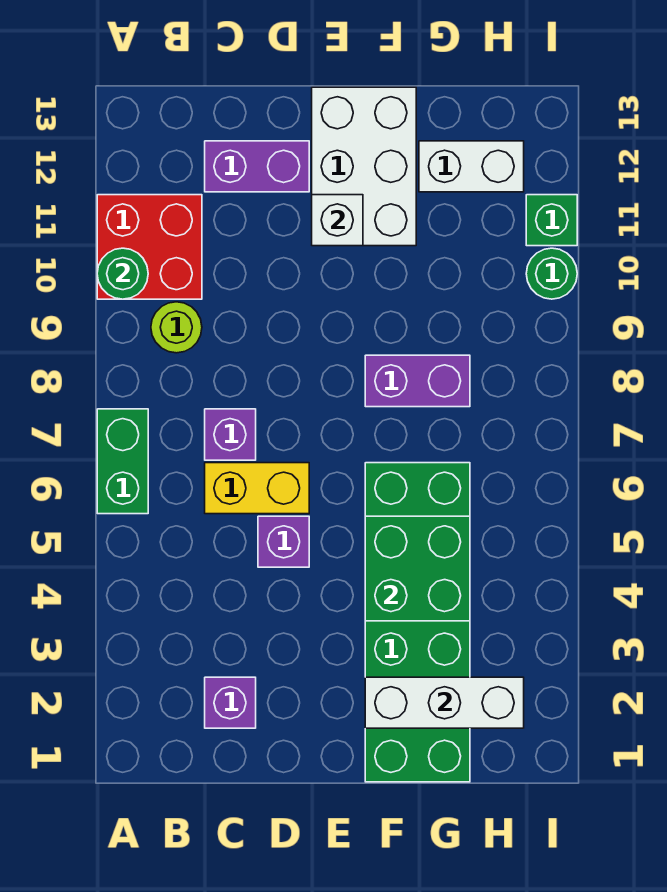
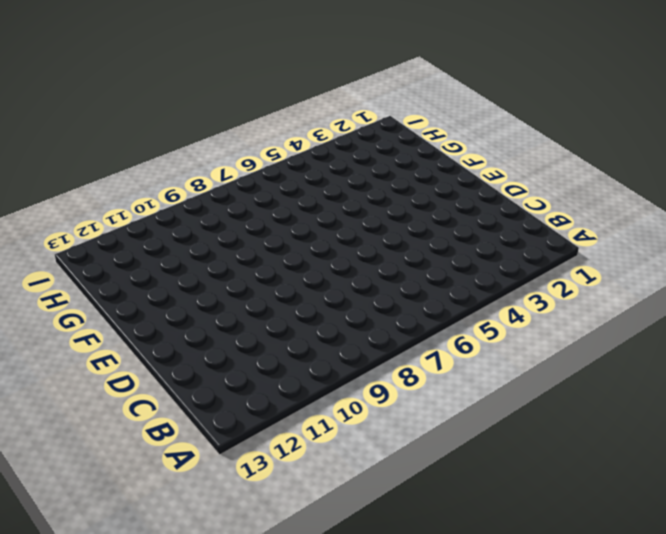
none -> green 1x2 brick [97,409,148,514]
none -> red 2x2 brick [97,195,202,299]
none -> lime 1x1 round brick [151,302,202,353]

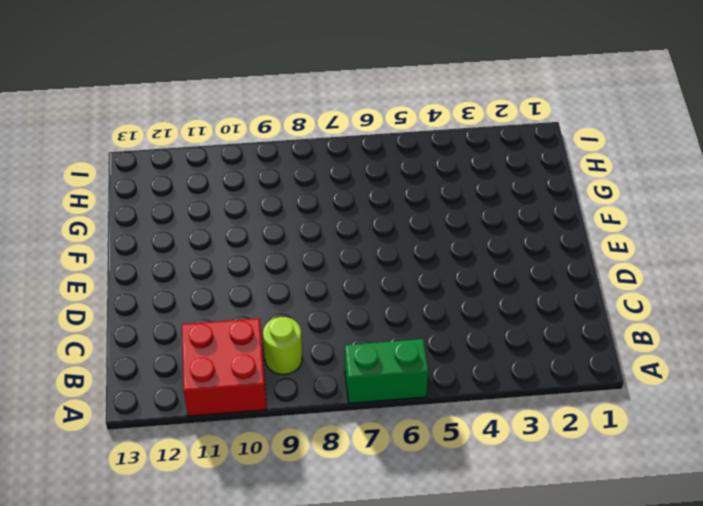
none -> purple 1x1 brick [205,677,256,728]
none -> yellow 1x2 brick [205,463,309,514]
none -> purple 1x1 brick [205,409,256,460]

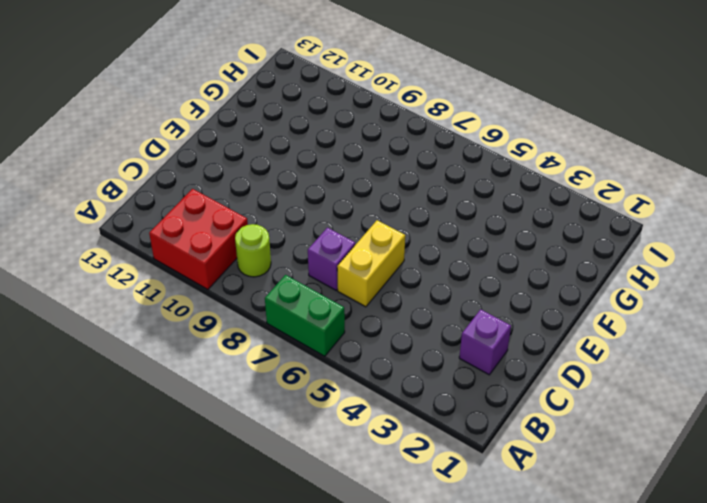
none -> purple 1x2 brick [205,141,309,192]
none -> purple 1x1 brick [258,516,309,567]
none -> white 2x3 brick [312,87,416,246]

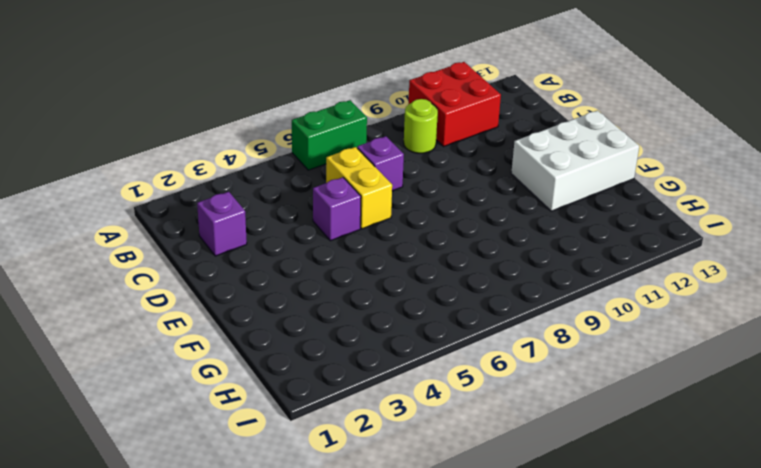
none -> purple 1x2 brick [205,141,309,192]
none -> green 2x6 brick [365,463,470,782]
none -> purple 1x2 brick [365,355,470,407]

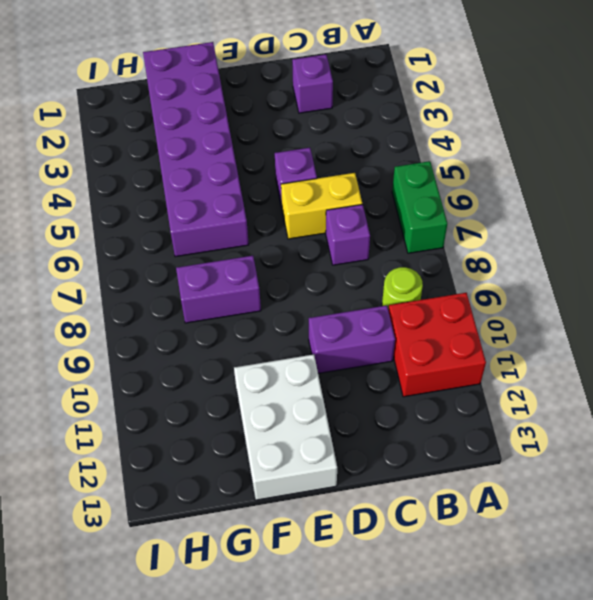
purple 1x2 brick [309,305,395,373] -> purple 1x2 brick moved to [205,141,309,192]
purple 2x6 brick [143,42,249,257] -> green 2x6 brick [365,463,470,782]
none -> white 1x2 brick [419,141,524,192]
none -> green 1x1 round brick [526,248,577,299]
none -> green 1x1 brick [526,195,577,246]

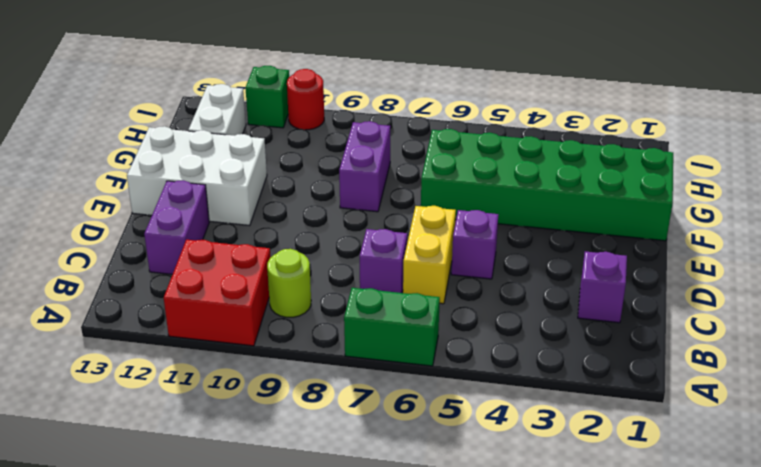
red 1x1 round brick [287,69,324,130] -> green 1x1 round brick [526,248,577,299]
none -> green 1x1 round brick [97,248,148,299]
none -> white 1x1 brick [312,195,363,246]
none -> white 1x3 brick [365,677,524,728]

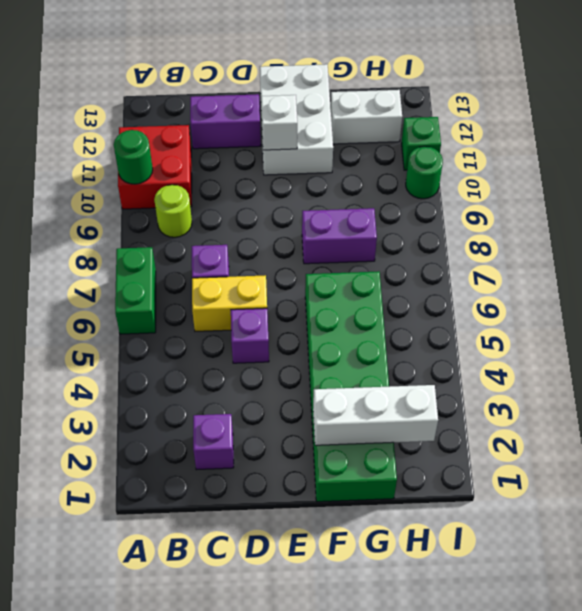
none -> green 2x2 brick [365,516,470,621]

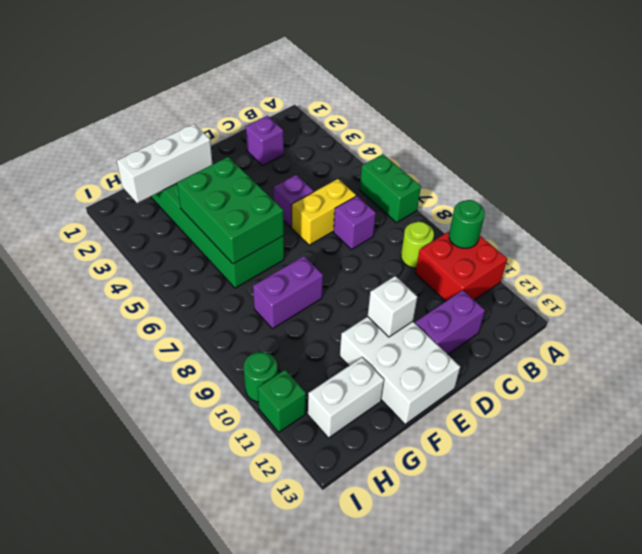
green 2x3 brick [177,157,284,264] -> green 2x2 brick [365,516,470,621]

